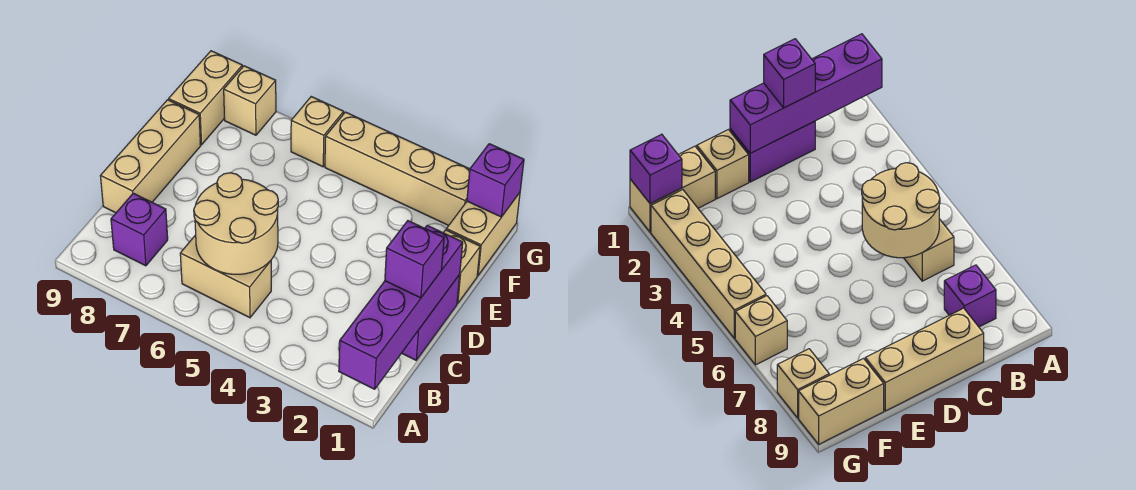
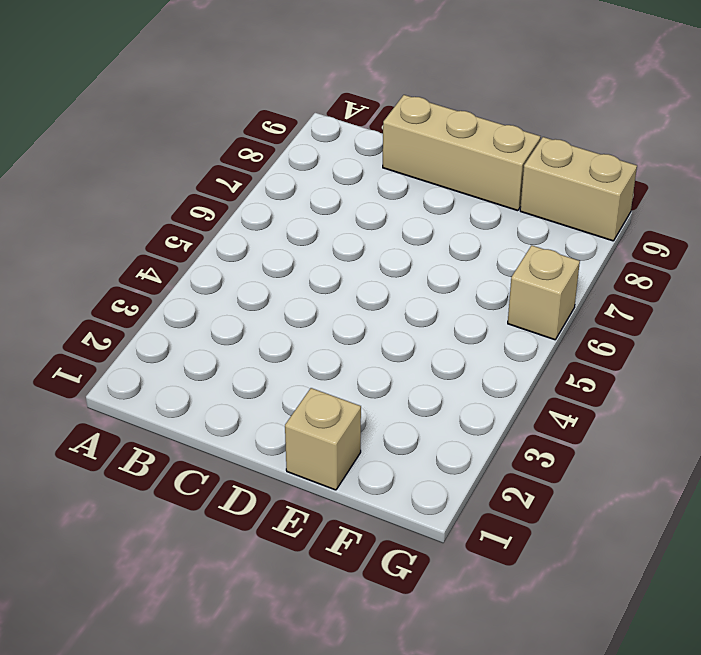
none -> tan 1x2 brick [180,235,271,318]
none -> purple 1x1 brick [111,193,168,266]
none -> purple 1x2 brick [402,275,460,360]

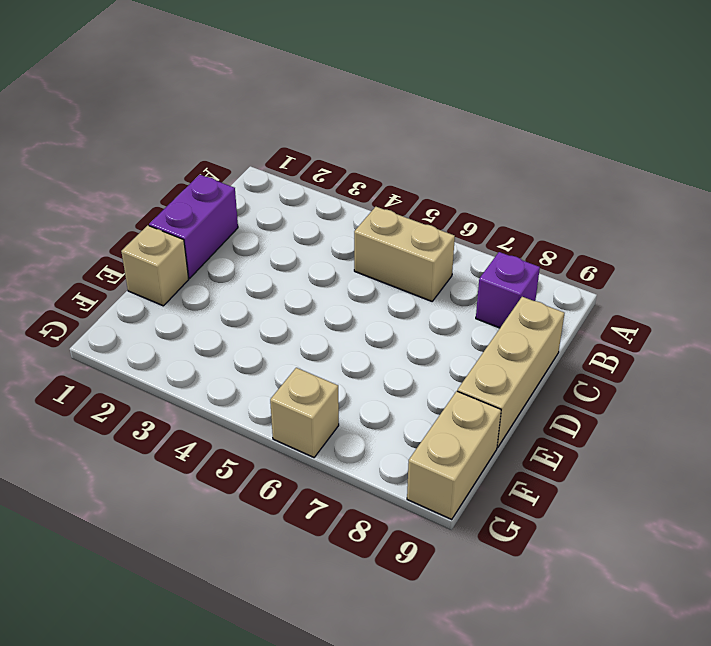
none -> tan 1x2 brick [446,193,520,275]
none -> tan 1x4 brick [325,112,470,225]
none -> tan 1x1 brick [224,66,276,135]

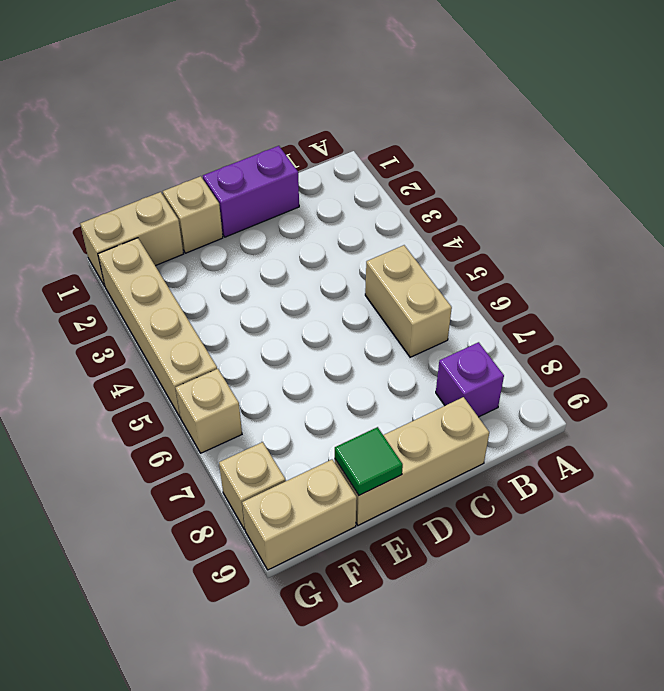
green 1x1 tile [335,427,403,495] -> none
none -> purple 1x4 brick [339,225,463,389]
none -> tan 2x2 round brick [194,173,278,274]
none -> purple 1x1 brick [467,144,524,217]

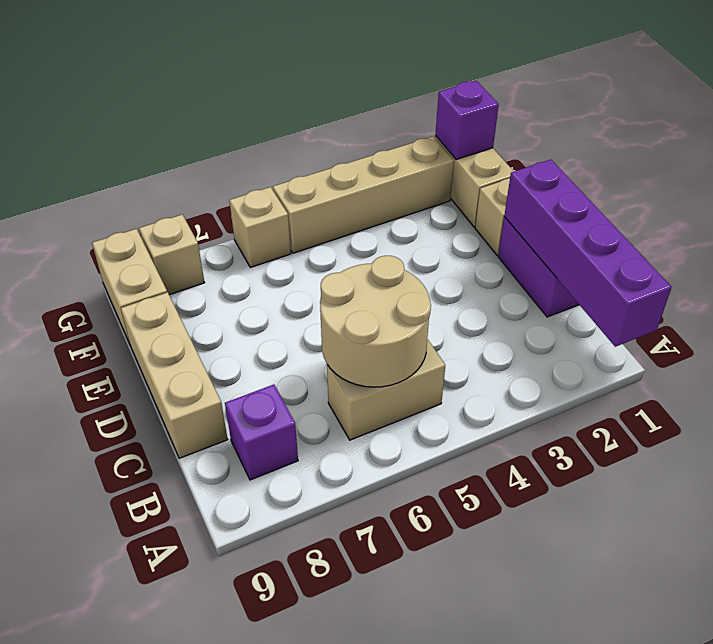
none -> purple 1x1 brick [385,221,444,298]

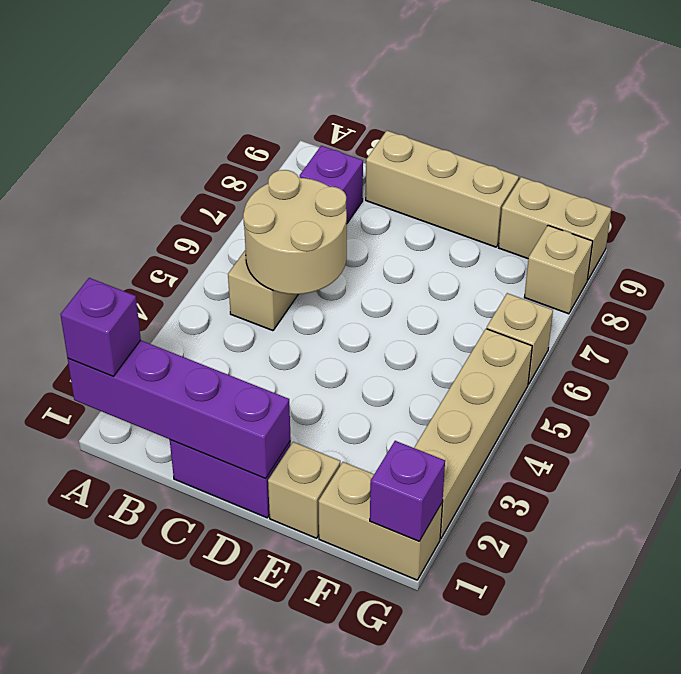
purple 1x1 brick [60,278,141,376] -> purple 1x1 brick moved to [385,221,444,298]

